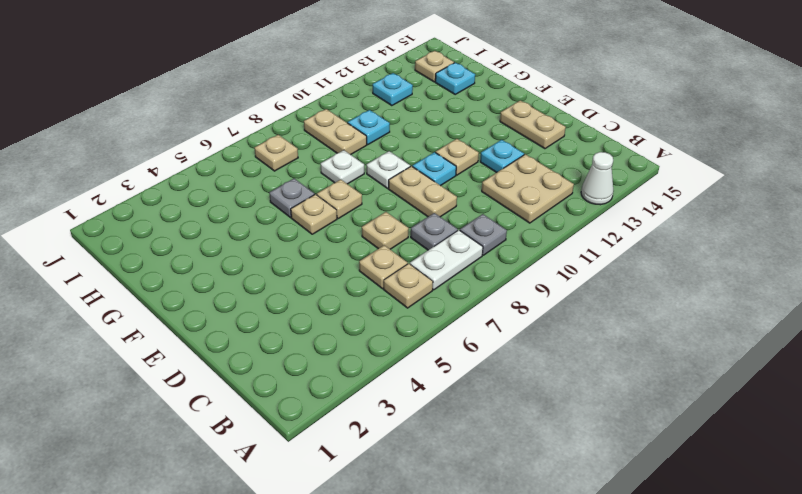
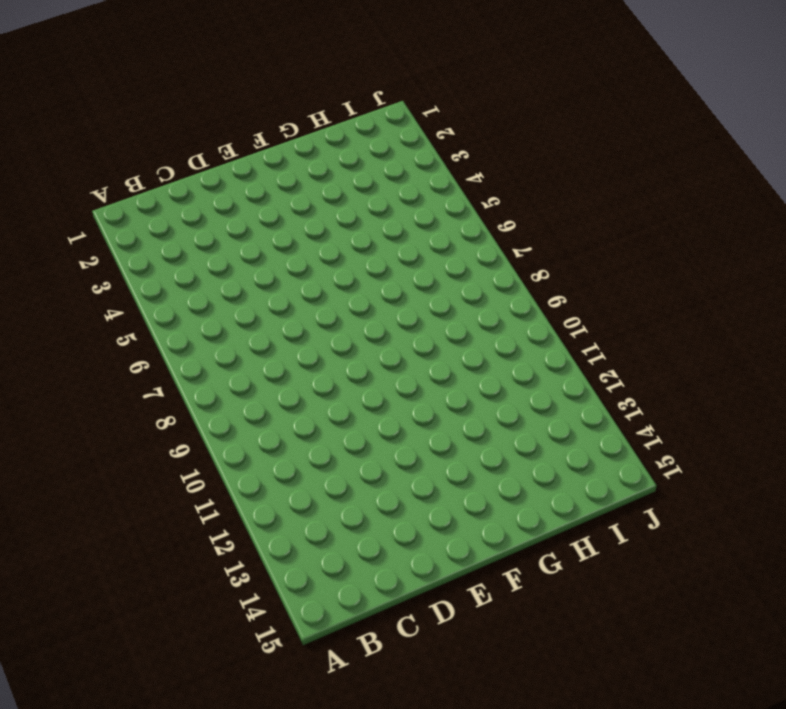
none -> white 1x1 cone [581,152,613,205]
none -> tan 1x1 plate [384,263,433,308]
none -> white 1x2 plate [410,230,483,290]

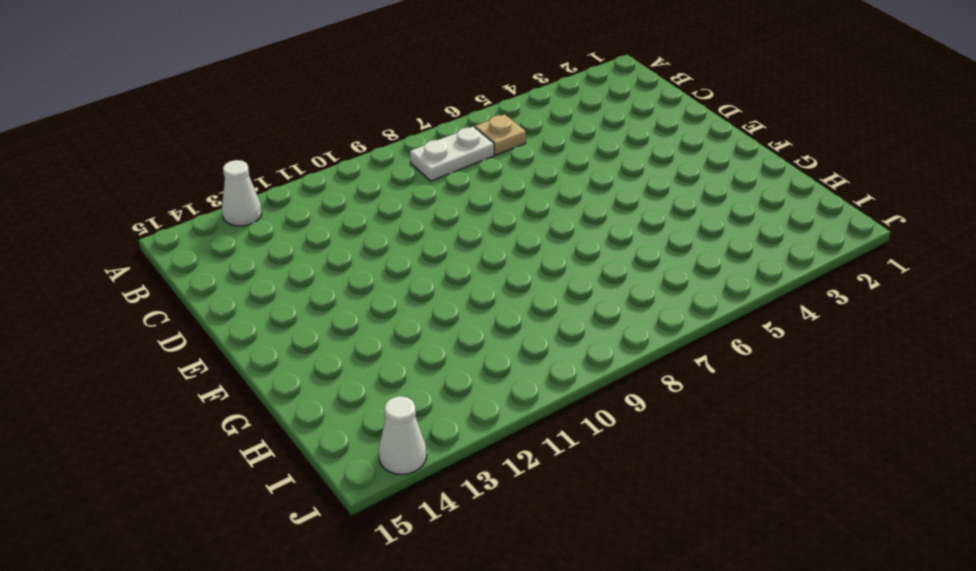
white 1x1 cone [379,396,427,474] -> none
none -> grey 1x1 plate [460,214,507,255]
none -> tan 2x2 plate [482,154,574,223]
none -> tan 1x1 plate [359,245,408,289]

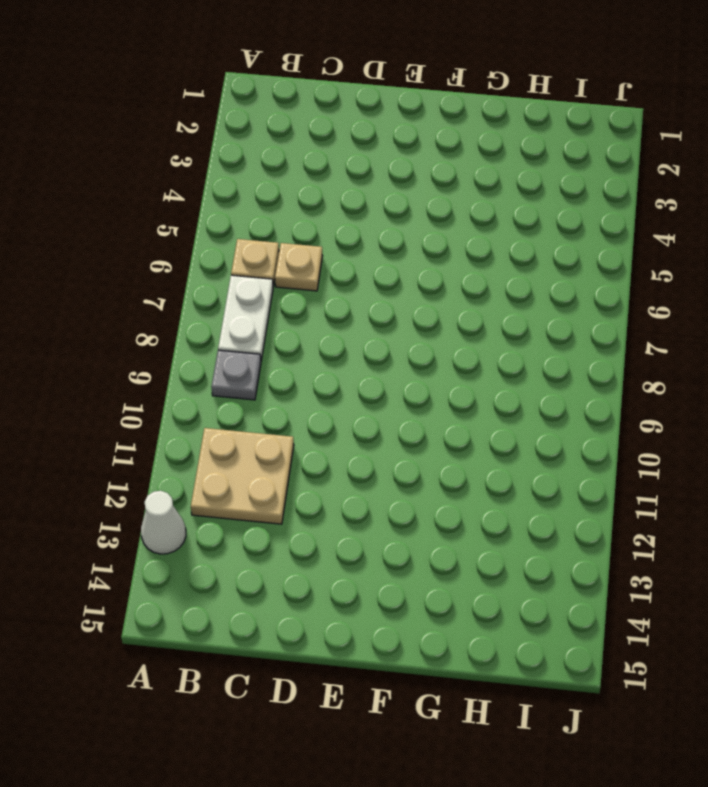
none -> grey 1x1 plate [411,213,458,250]
none -> tan 1x1 plate [362,212,409,249]
none -> tan 1x2 plate [389,166,457,217]

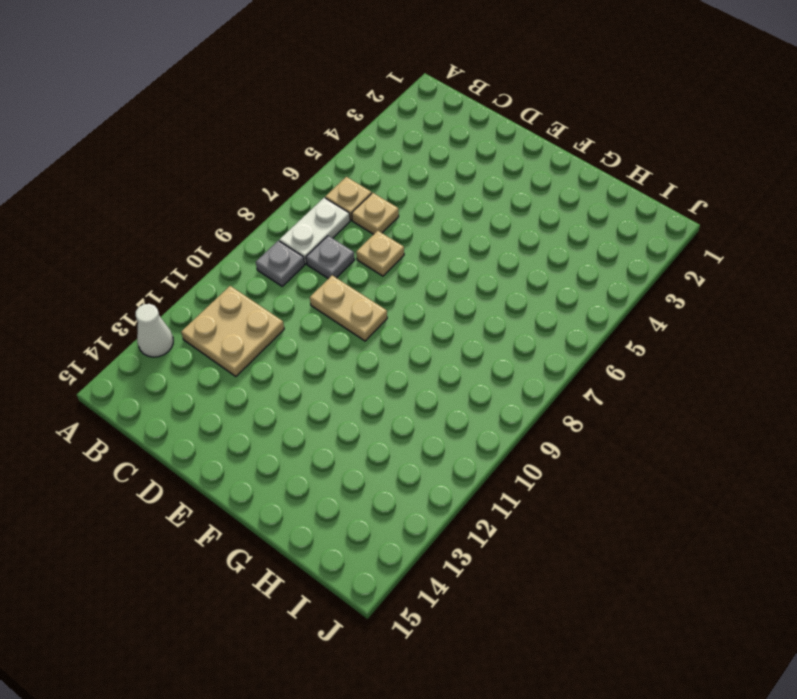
none -> cyan 1x1 plate [480,140,524,173]
none -> tan 1x2 plate [500,100,566,149]
none -> cyan 1x1 plate [412,152,456,186]

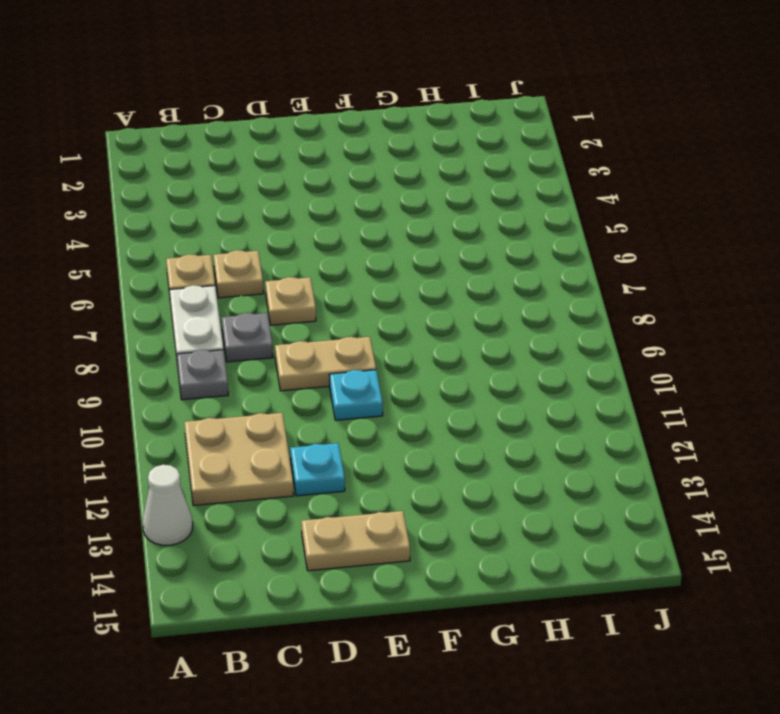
none -> tan 1x1 plate [436,139,479,175]
none -> tan 1x1 plate [291,194,337,234]
none -> tan 1x1 plate [317,180,362,218]

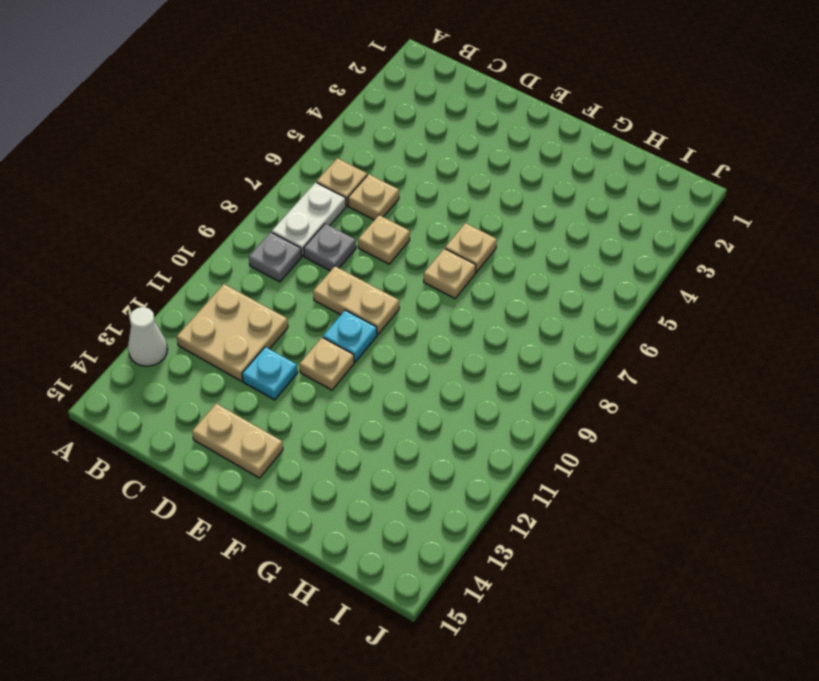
none -> white 1x1 plate [367,151,410,188]
none -> grey 1x1 plate [269,178,315,217]
none -> white 1x1 plate [321,150,364,184]

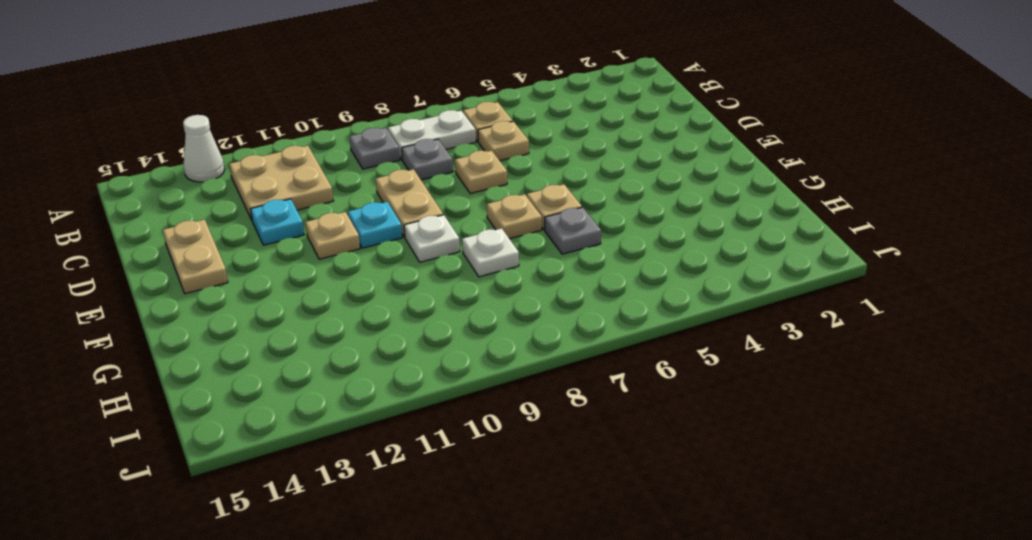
none -> tan 1x2 plate [304,109,367,155]
none -> cyan 1x1 plate [348,110,390,144]
none -> cyan 1x1 plate [435,63,475,94]

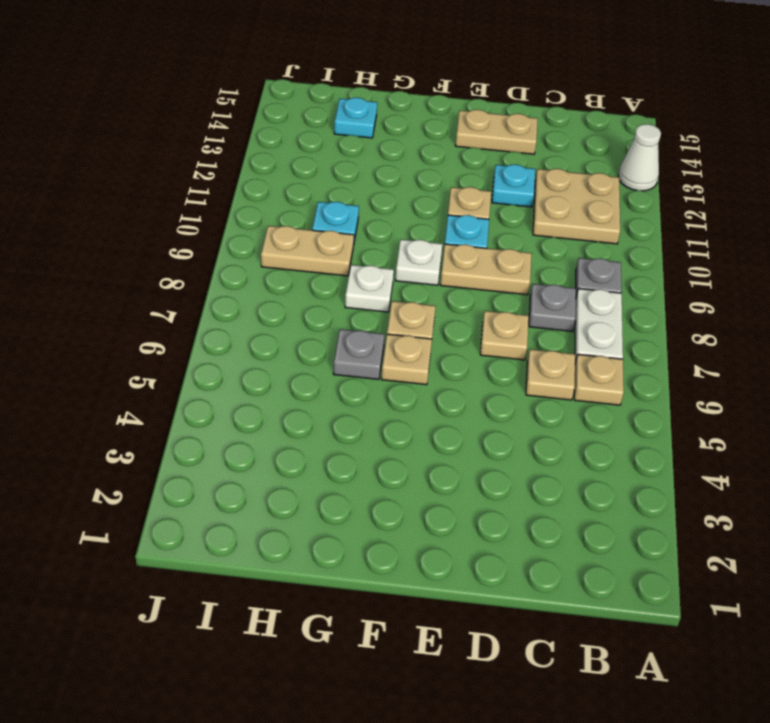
none -> tan 1x1 plate [255,135,298,171]
none -> cyan 1x1 plate [373,73,413,106]
none -> tan 1x1 plate [415,51,454,82]

